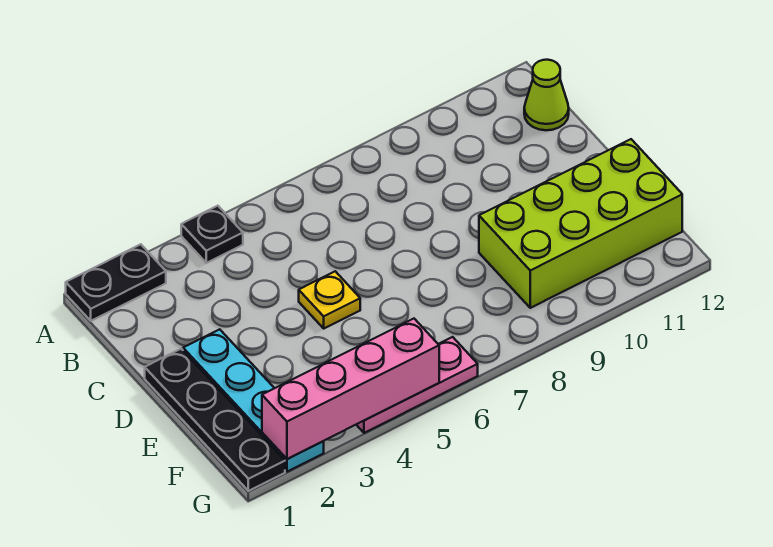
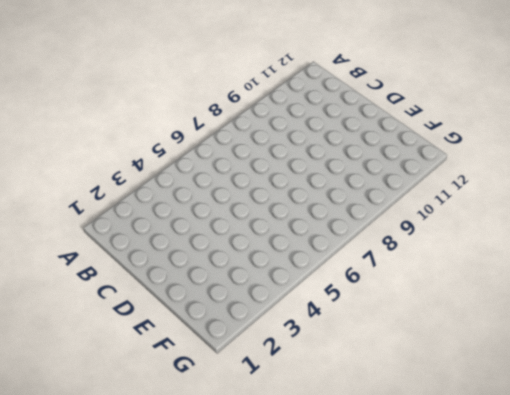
none -> black 1x2 plate [66,244,166,321]
none -> black 1x1 plate [181,206,243,263]

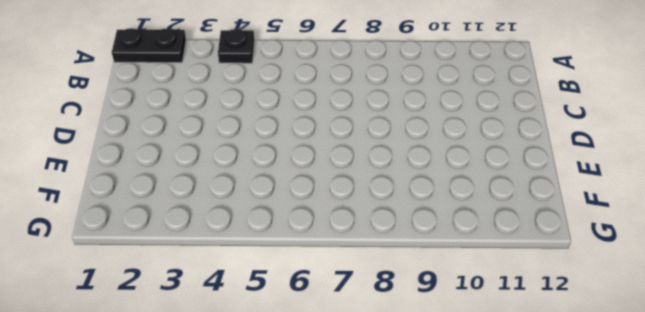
none -> lime 1x1 cone [524,60,569,130]
none -> black 1x4 plate [145,349,285,491]

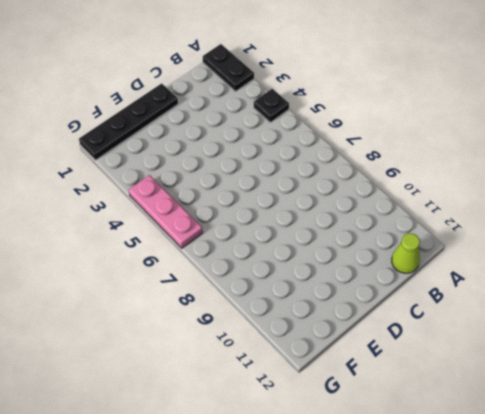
none -> cyan 1x4 plate [183,329,324,472]
none -> yellow 1x1 plate [299,271,360,328]

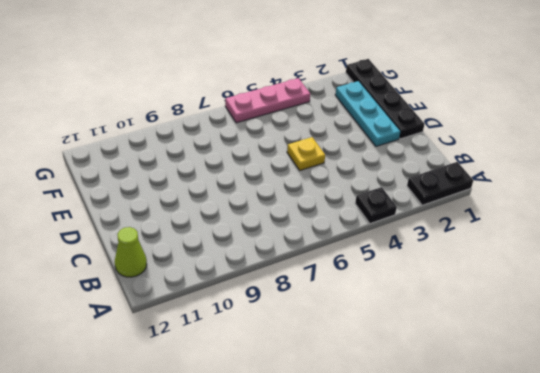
cyan 1x3 plate [335,81,401,146] -> cyan 1x4 plate [183,329,324,472]
none -> lime 2x4 brick [479,139,682,308]
none -> pink 1x4 brick [262,319,439,459]

